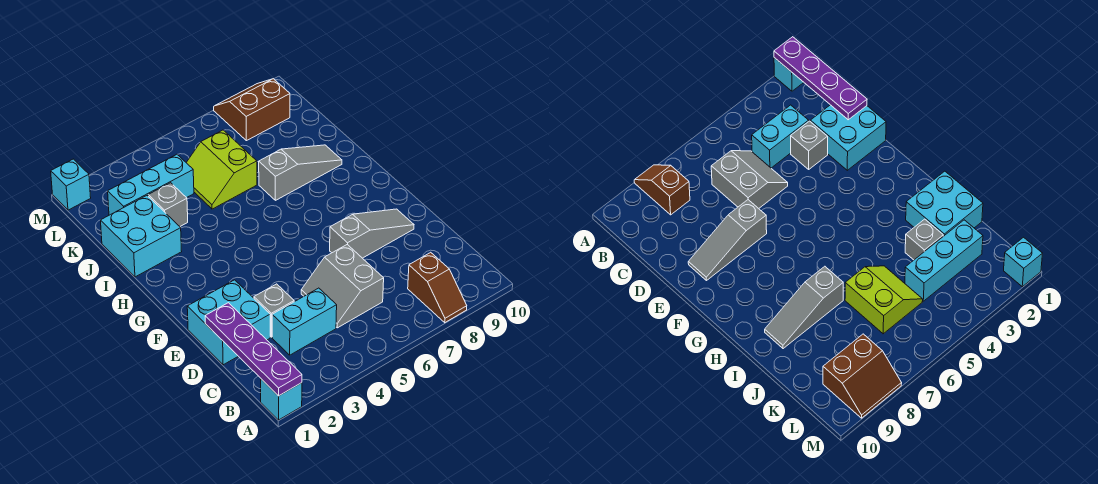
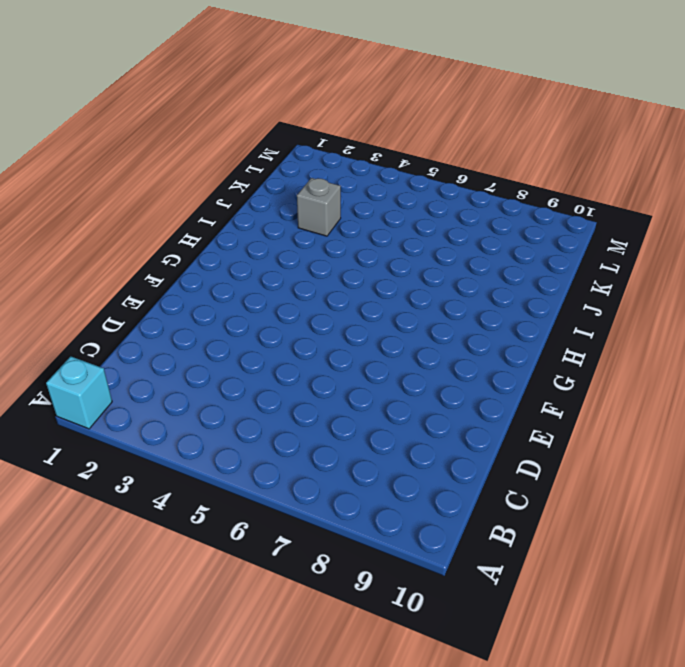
none -> brown 1x2 slope [408,252,467,323]
none -> cyan 1x2 brick [272,288,337,355]
none -> grey 2x2 slope [301,245,384,328]

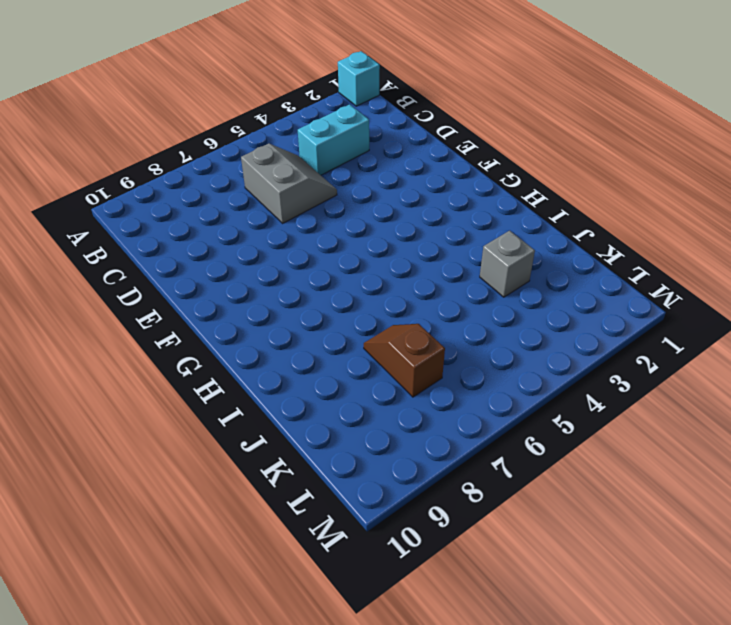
brown 1x2 slope [364,324,445,397] -> brown 1x2 slope moved to [408,252,467,323]
none -> cyan 2x2 brick [187,280,270,365]
none -> grey 1x1 brick [254,284,294,337]
none -> grey 1x3 slope [330,209,414,258]

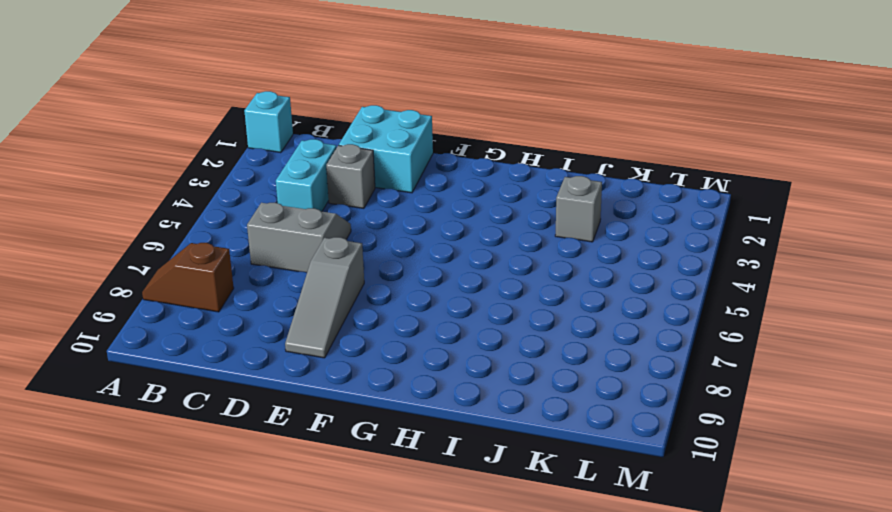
none -> cyan 2x2 brick [101,196,182,277]
none -> grey 1x3 slope [259,145,342,200]
none -> lime 2x2 slope [186,130,257,209]

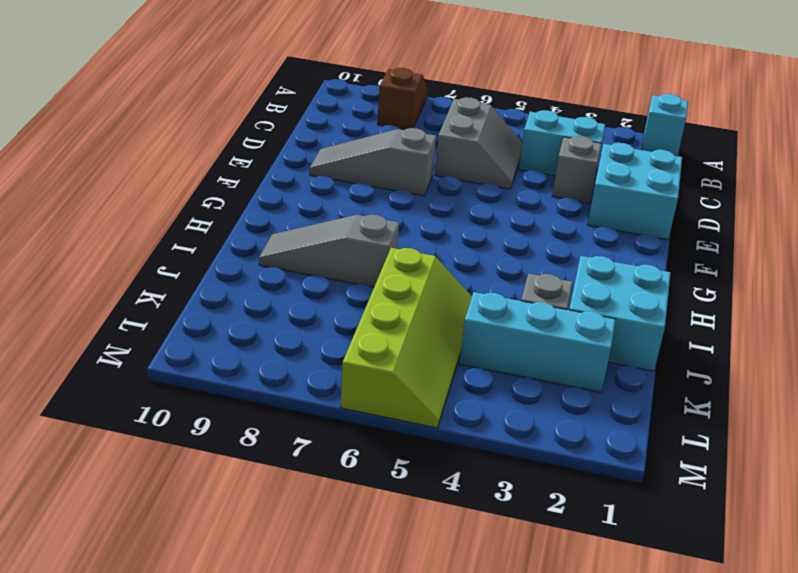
lime 2x4 slope [341,248,472,428] -> lime 2x2 slope [186,130,257,209]
none -> brown 2x2 slope [214,79,290,141]
none -> cyan 1x1 brick [51,159,91,210]
none -> purple 1x4 plate [205,303,302,396]

